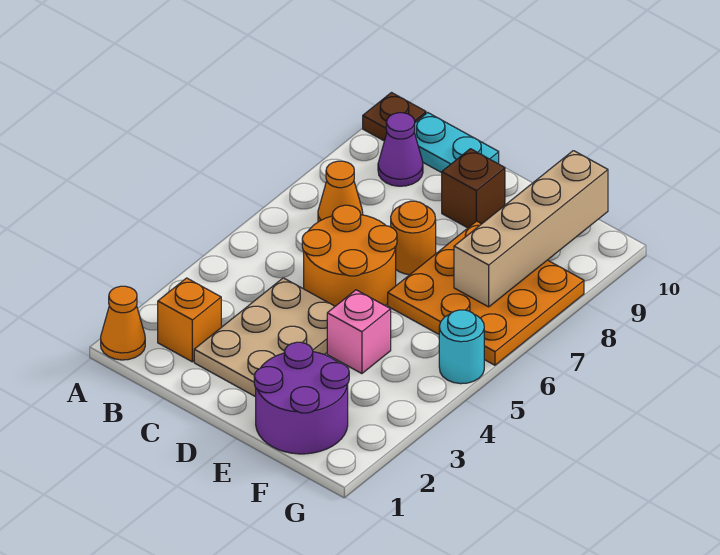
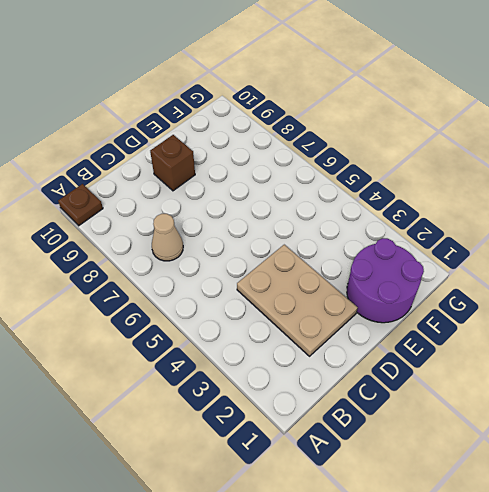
tan 1x1 cone [152,214,183,261] -> orange 1x1 cone [318,161,363,222]
none -> orange 1x1 cone [101,286,145,360]
none -> orange 1x1 brick [158,278,221,362]
none -> purple 1x1 cone [378,113,423,186]

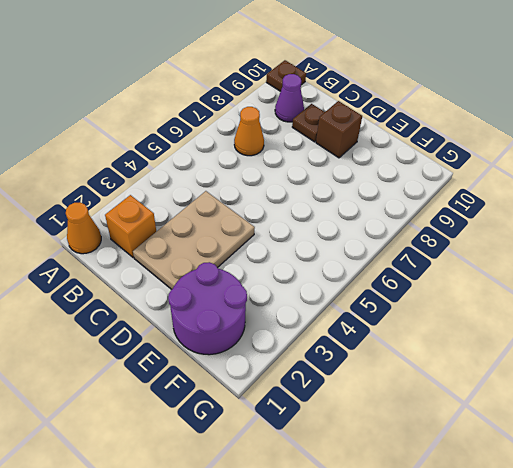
brown 1x1 plate [292,104,325,142] -> none
none -> cyan 1x2 plate [414,113,499,173]
none -> orange 2x2 round brick [302,205,397,306]
none -> orange 1x1 round brick [391,201,436,275]

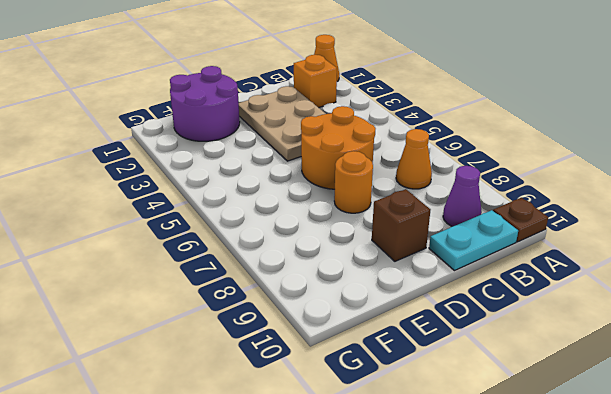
none -> pink 1x1 brick [327,290,391,374]
none -> orange 3x3 plate [388,221,584,365]
none -> cyan 1x1 round brick [439,310,484,384]

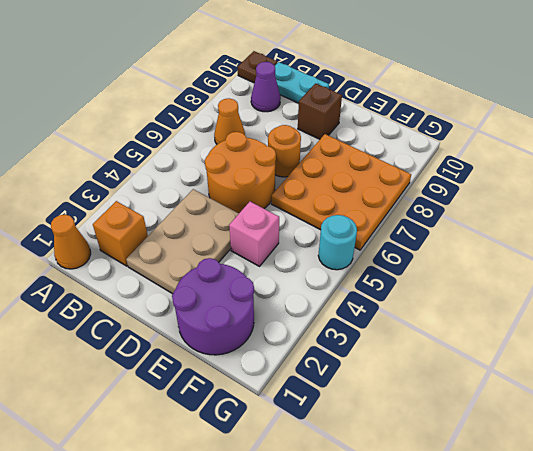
none -> tan 1x4 brick [454,151,608,307]

